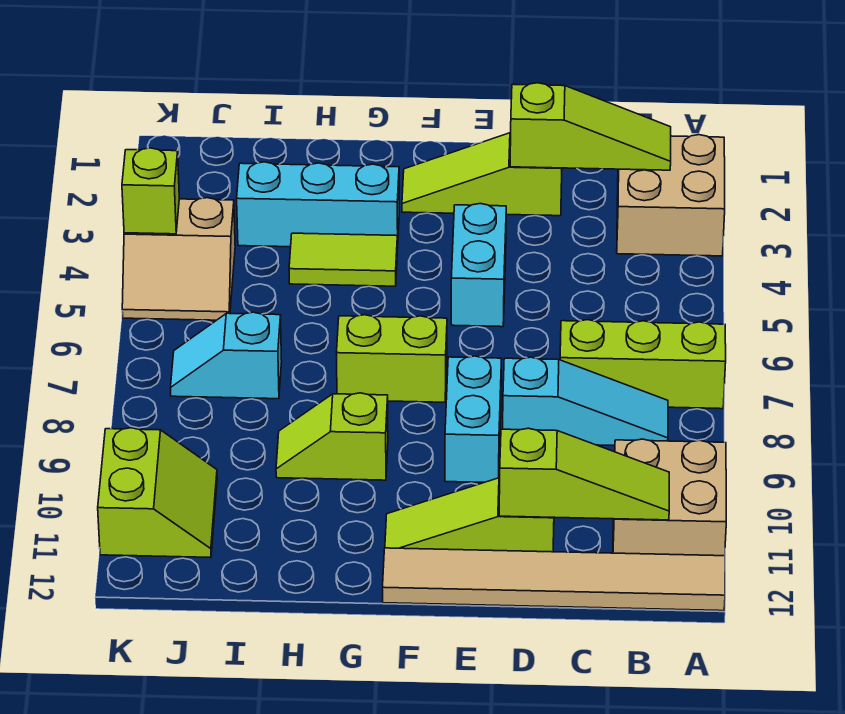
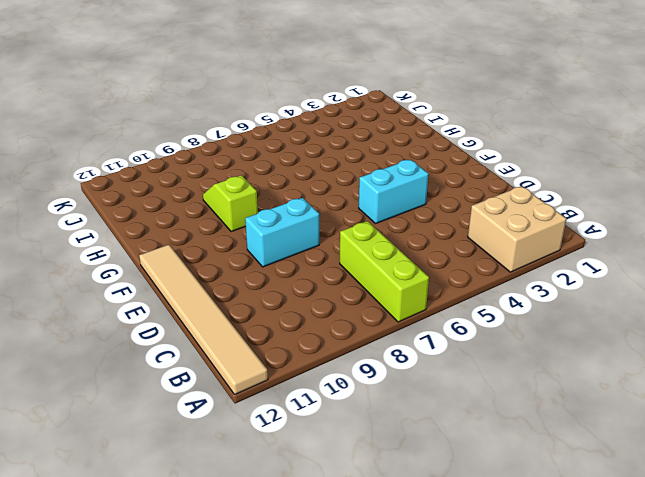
none -> tan 2x2 brick [613,439,726,556]
none -> cyan 1x3 slope [503,357,668,446]
none -> lime 1x3 slope [402,133,562,216]

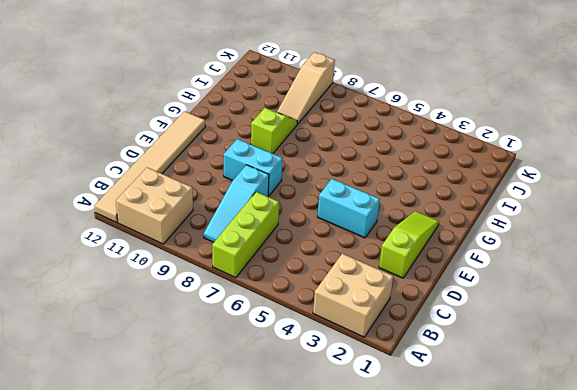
tan 1x3 slope [277,52,335,124] -> none
none -> lime 1x3 slope [385,478,554,552]
none -> lime 1x2 brick [337,315,447,402]
none -> cyan 1x3 brick [237,162,399,249]

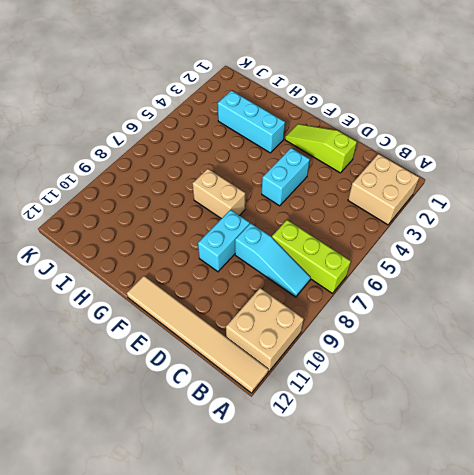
tan 1x2 brick [193,169,245,219] -> lime 1x2 brick [337,315,447,402]
none -> lime 1x3 slope [385,478,554,552]
none -> lime 1x2 tile [289,233,397,286]
none -> lime 1x2 slope [276,393,388,480]

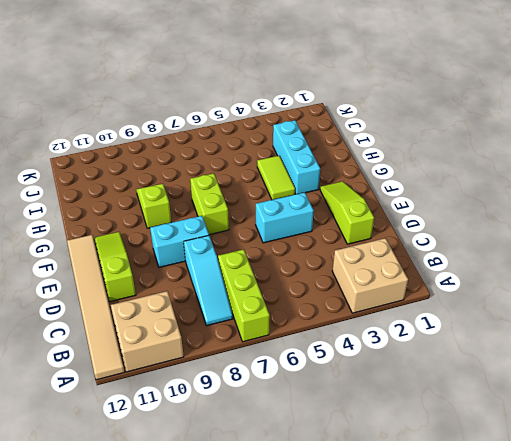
none -> cyan 1x2 slope [171,312,282,399]
none -> tan 2x2 slope [122,198,235,320]
none -> lime 2x2 slope [98,428,217,557]

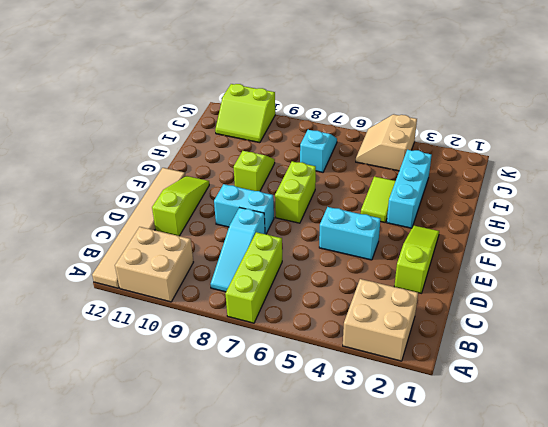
none -> lime 1x3 slope [510,83,671,170]
none -> lime 1x3 slope [499,428,669,520]
none -> lime 1x1 brick [122,148,179,234]

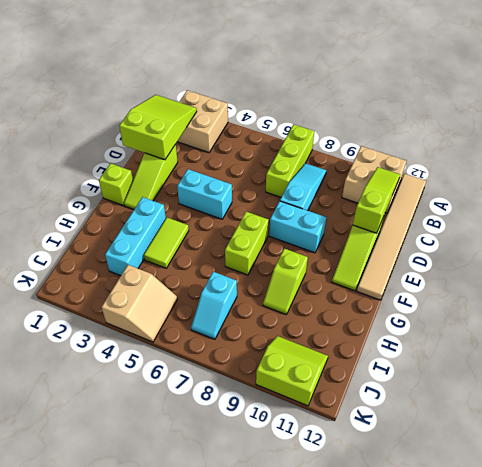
lime 2x3 slope [119,95,197,160] -> lime 1x3 slope [510,83,671,170]
lime 1x1 brick [99,163,133,205] -> lime 1x1 brick moved to [122,148,179,234]

